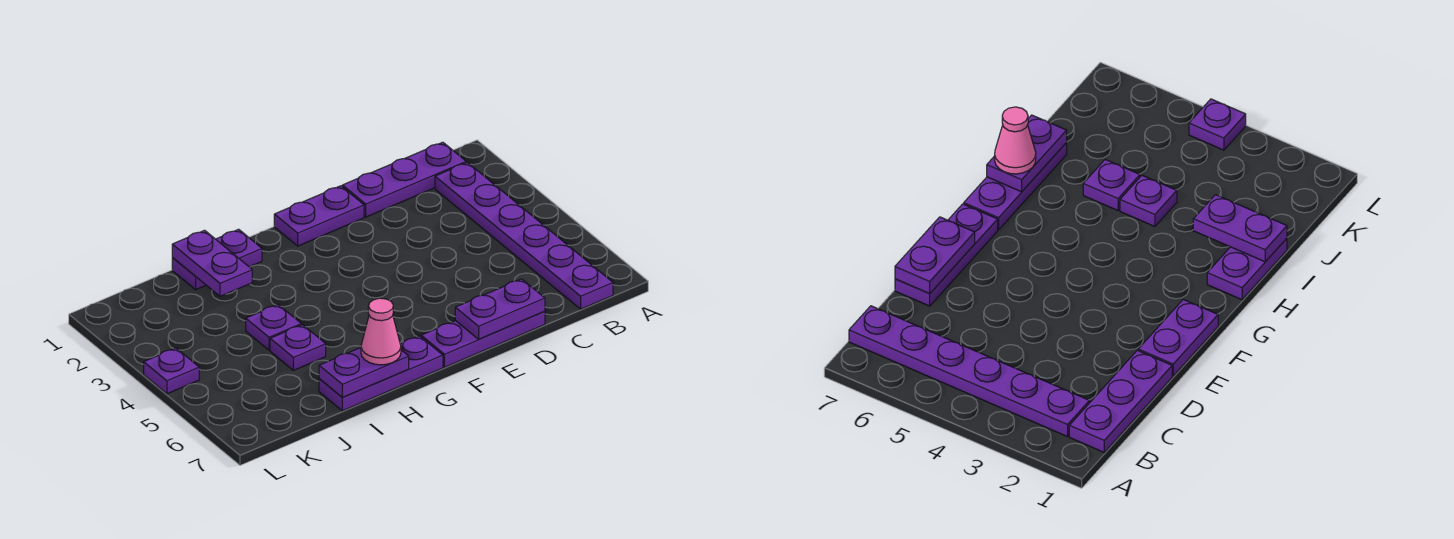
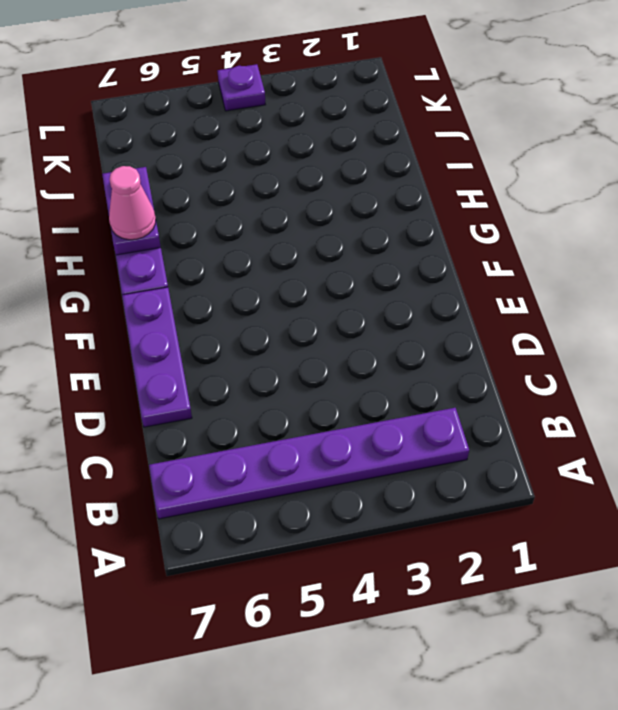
none -> purple 1x3 plate [342,142,466,217]
none -> purple 1x2 plate [274,186,364,246]
none -> purple 1x2 plate [172,229,262,290]

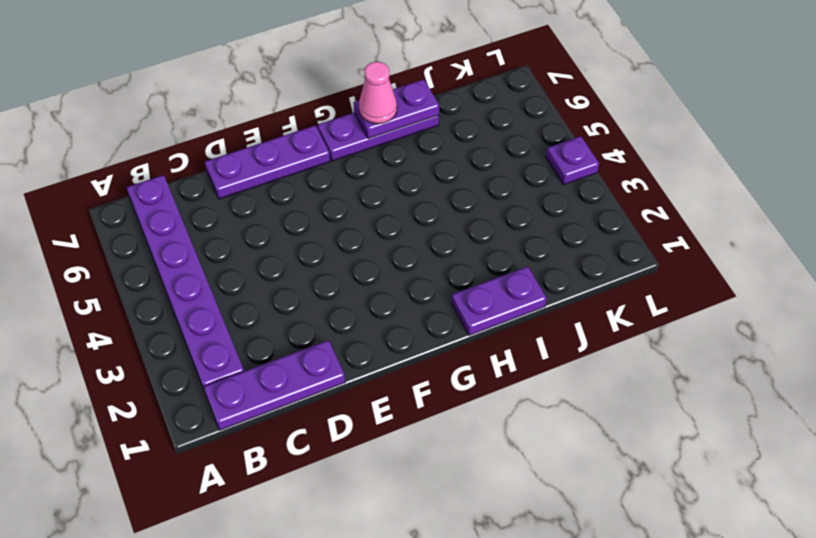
none -> purple 1x2 plate [274,186,364,246]
none -> purple 1x1 plate [246,305,301,350]
none -> purple 1x1 plate [270,325,326,371]

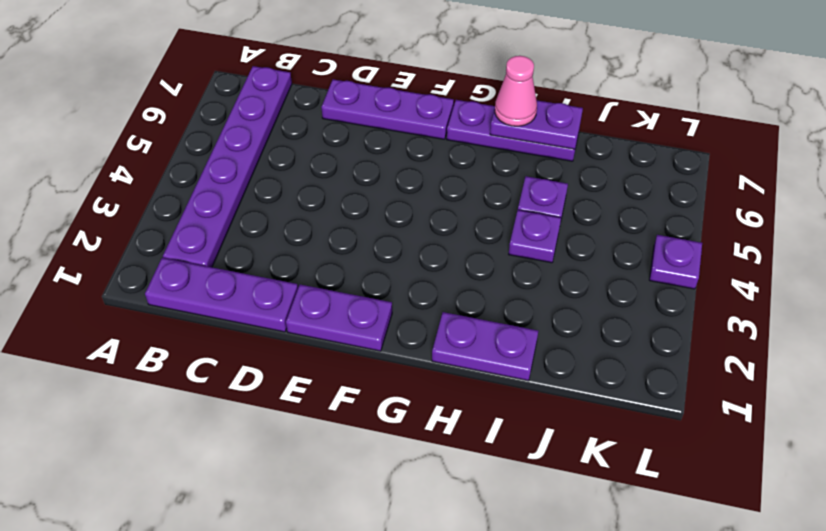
none -> purple 1x2 plate [455,279,545,339]
none -> purple 1x2 plate [172,230,252,296]

